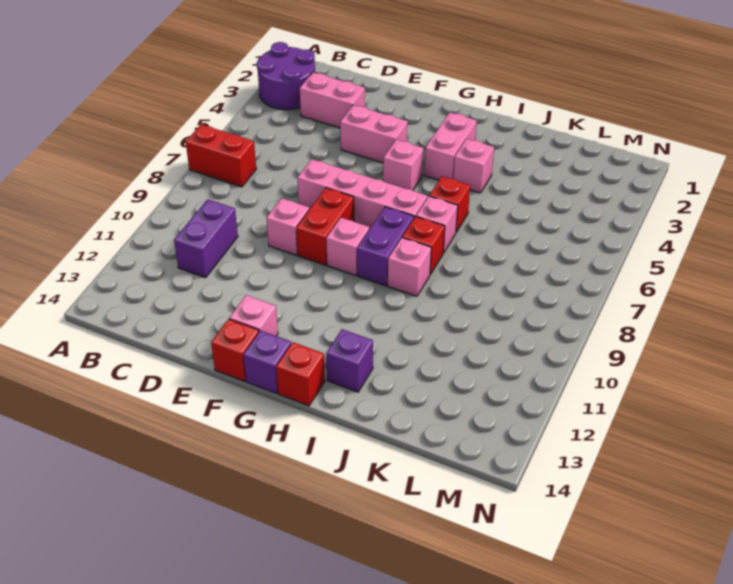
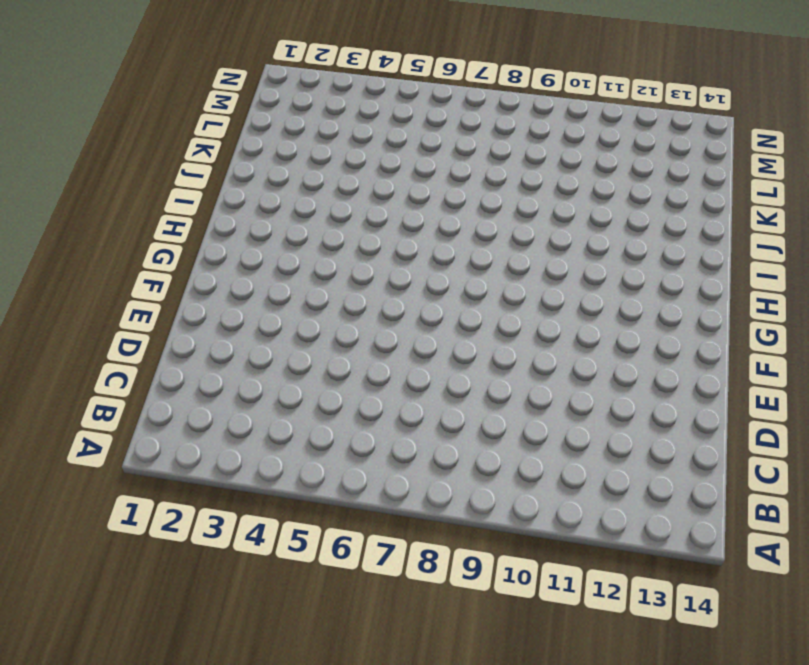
none -> purple 2x2 round brick [257,42,315,110]
none -> red 1x2 brick [186,124,256,187]
none -> pink 1x2 brick [300,72,365,128]

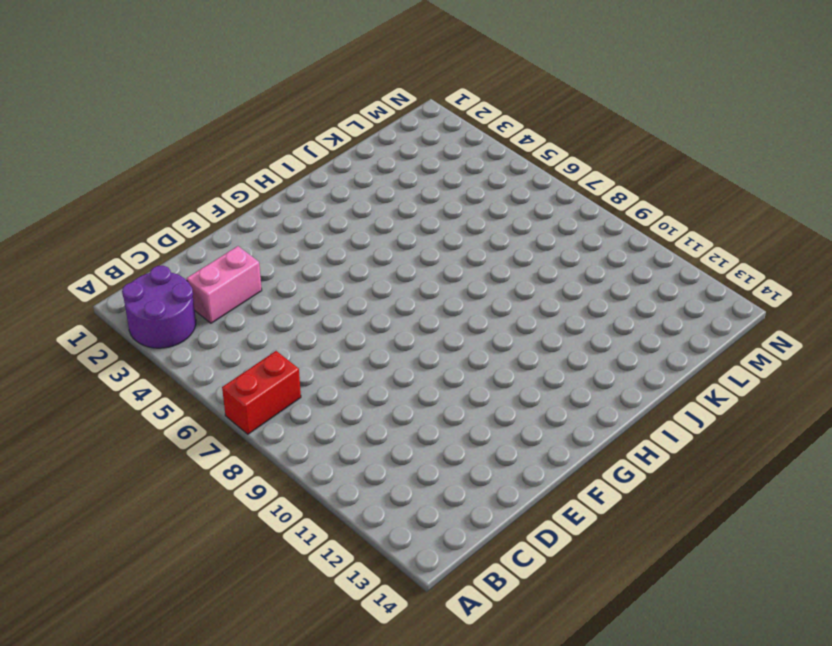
none -> purple 1x2 brick [174,199,238,278]
none -> pink 1x2 brick [340,105,408,163]
none -> pink 1x4 brick [297,159,427,229]

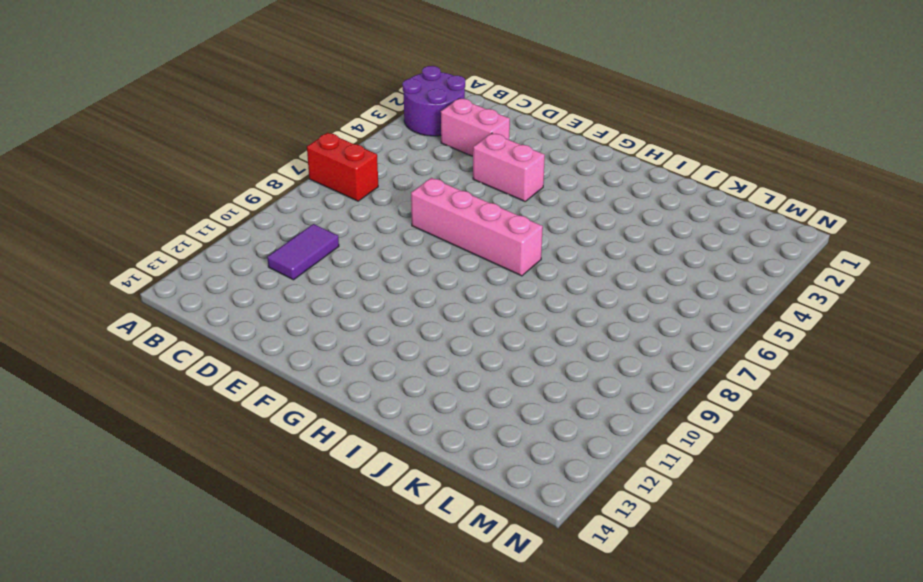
purple 1x2 tile [267,224,339,280] -> purple 1x2 brick [174,199,238,278]
none -> pink 1x1 brick [267,198,309,255]
none -> red 1x2 brick [296,188,354,265]
none -> pink 1x1 brick [229,295,278,336]

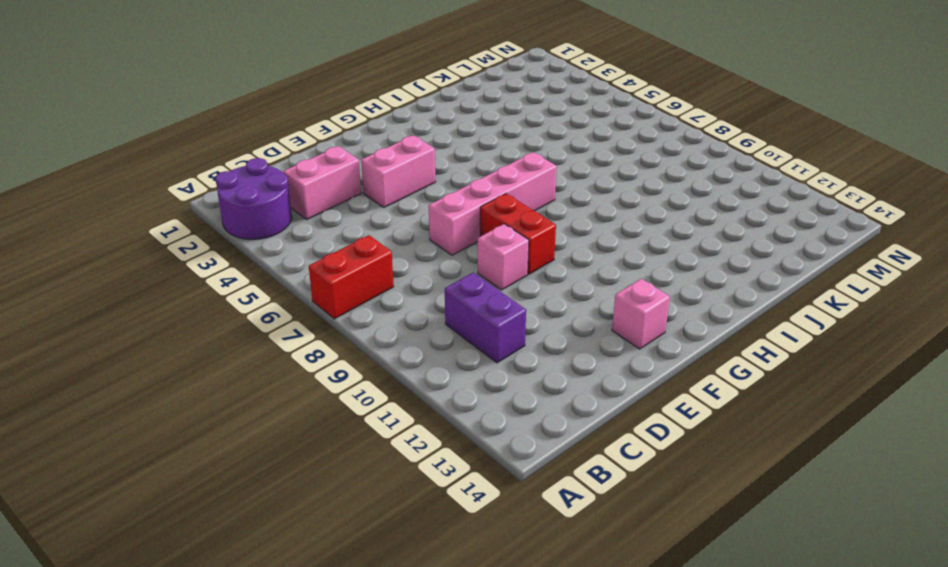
none -> red 1x1 brick [211,319,259,381]
none -> pink 1x1 brick [383,140,424,190]
none -> pink 1x1 brick [326,218,369,275]

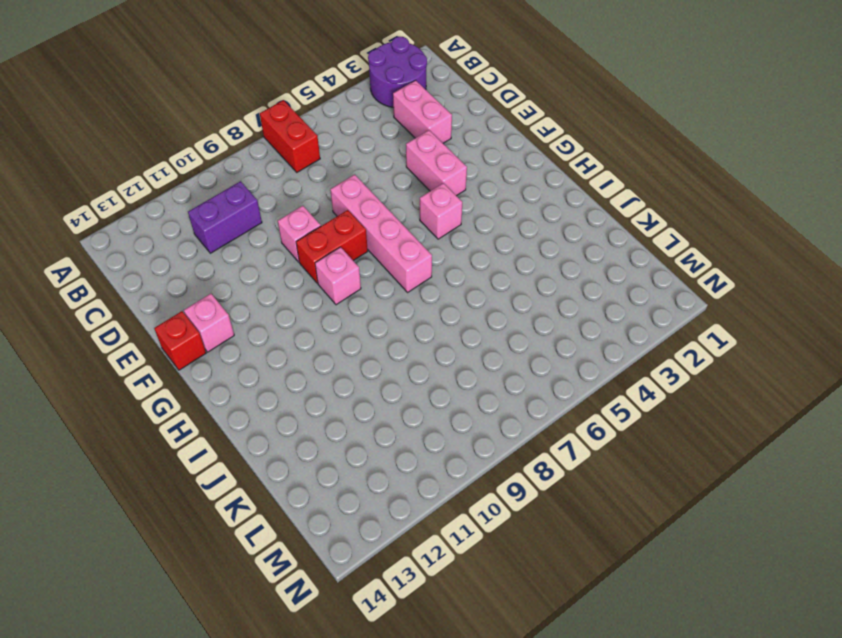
none -> purple 1x1 brick [243,330,291,393]
none -> pink 1x2 brick [424,112,477,180]
none -> purple 1x2 brick [357,207,414,286]

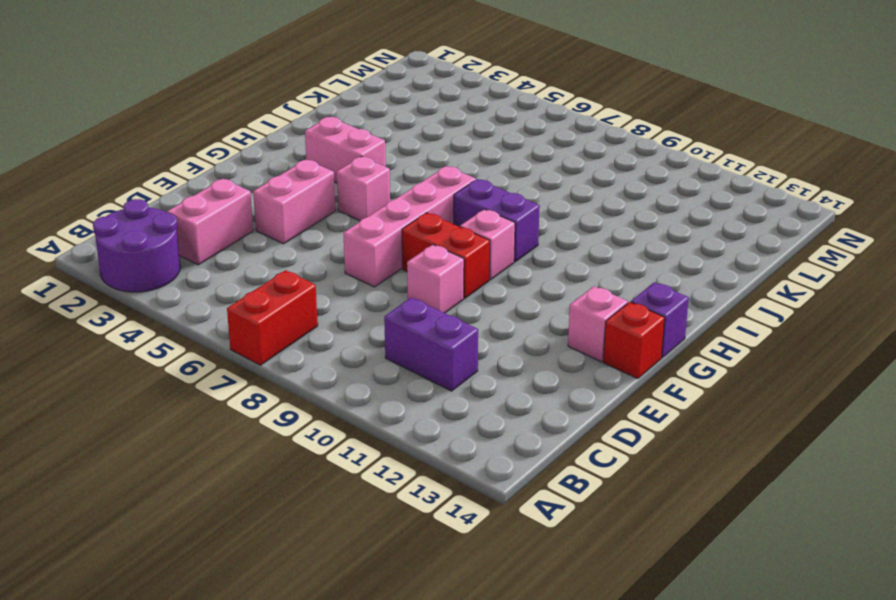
none -> red 1x1 brick [276,342,325,406]
none -> pink 1x1 brick [453,139,494,193]
none -> red 1x1 brick [429,177,470,232]

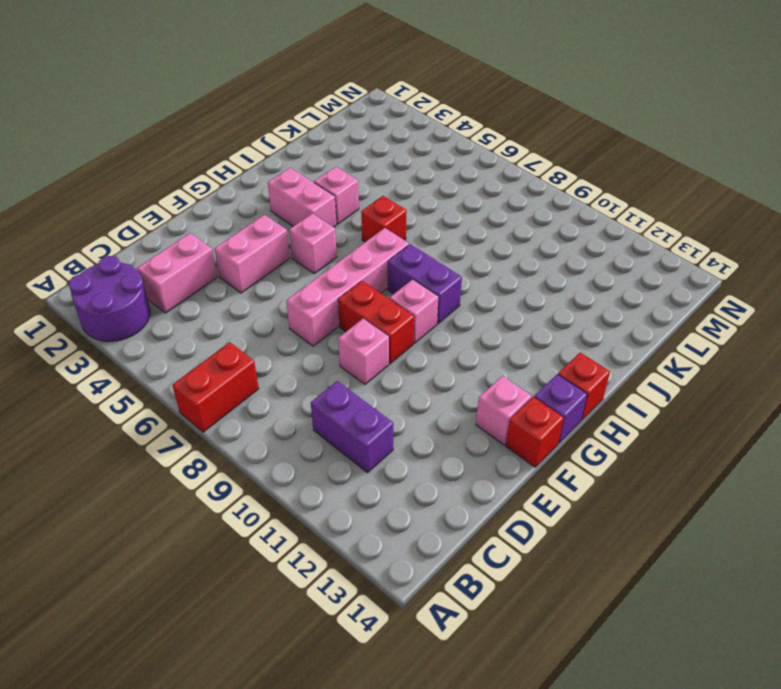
none -> pink 1x1 brick [416,196,458,253]
none -> red 1x1 brick [402,217,445,274]
none -> pink 1x1 brick [388,238,431,296]

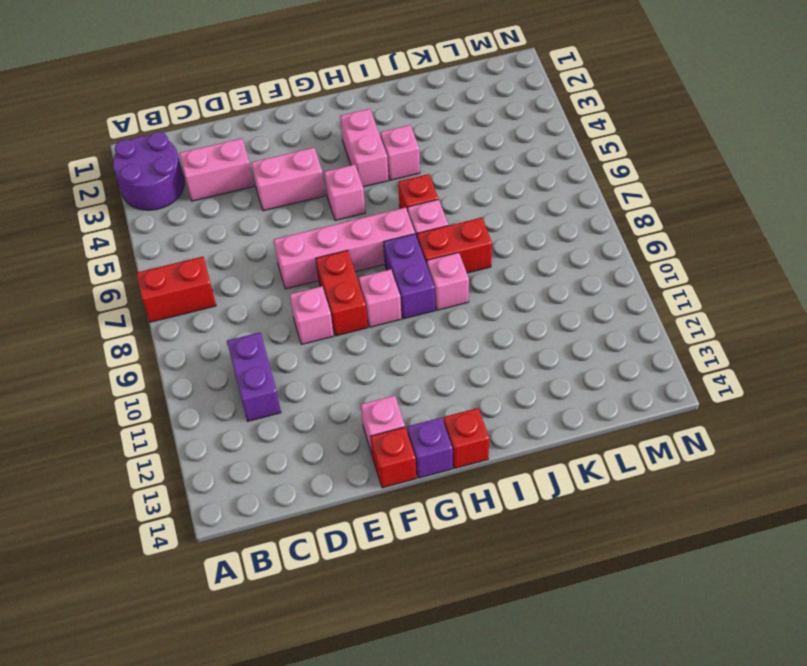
red 1x2 brick [417,218,492,273] -> red 1x1 brick [402,217,445,274]
none -> purple 1x1 brick [326,329,373,392]

